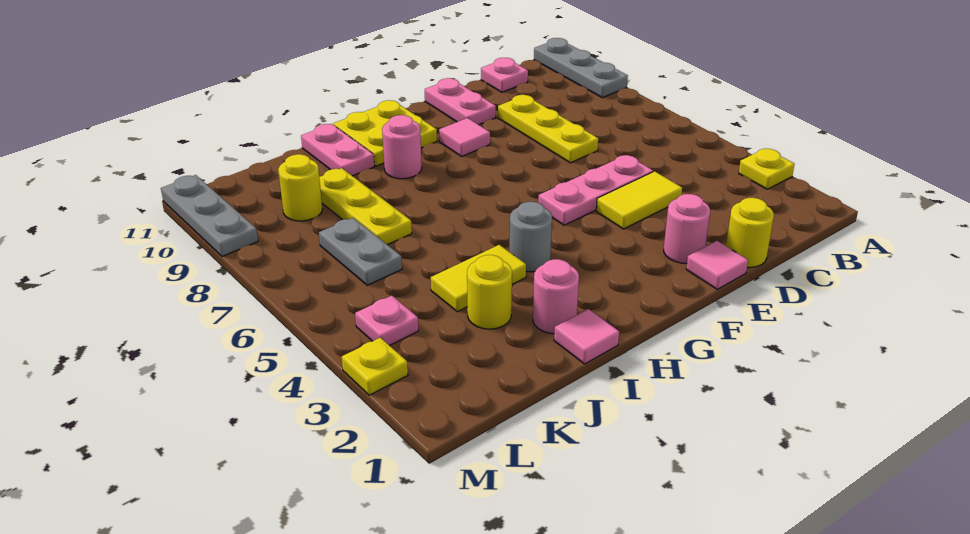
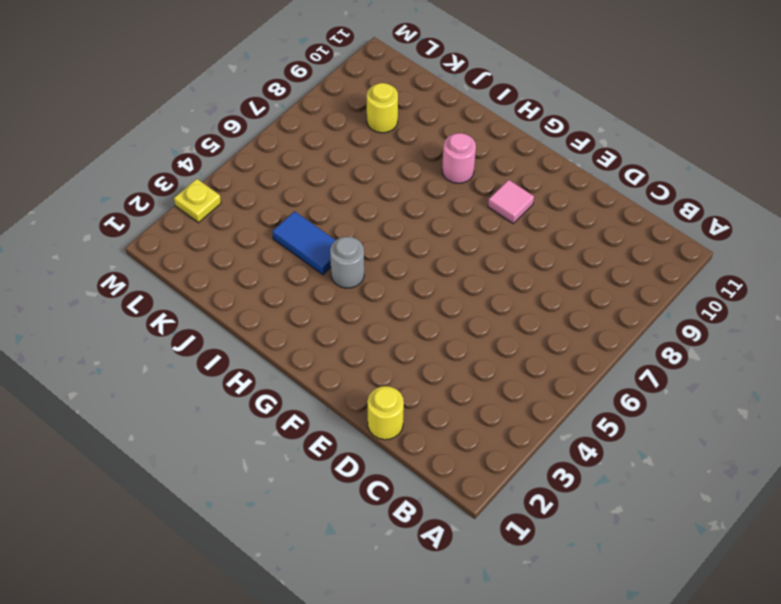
blue 1x2 tile [272,211,335,275] -> yellow 1x2 tile [431,245,526,312]
none -> yellow 1x1 plate [739,148,794,189]
none -> grey 1x3 plate [534,38,628,98]
none -> pink 1x1 plate [481,58,528,92]

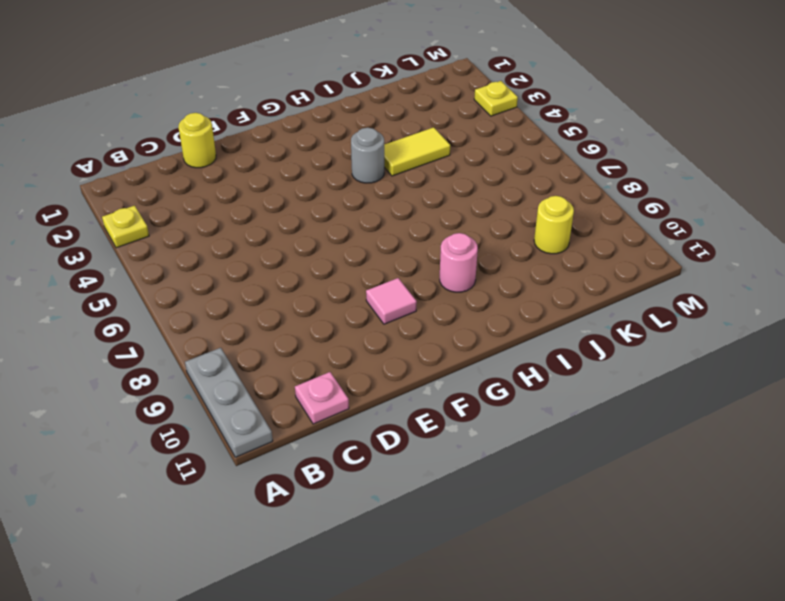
none -> yellow 1x2 tile [596,171,682,229]
none -> pink 1x3 plate [538,155,653,225]
none -> yellow 1x3 plate [498,95,598,163]

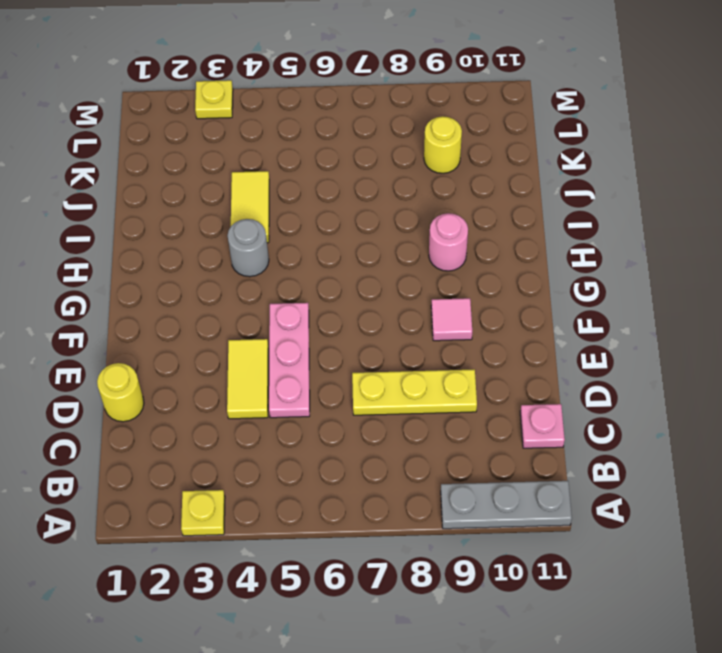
none -> pink 1x1 tile [686,241,748,289]
none -> pink 1x1 round brick [664,194,710,263]
none -> pink 1x2 plate [425,78,496,125]

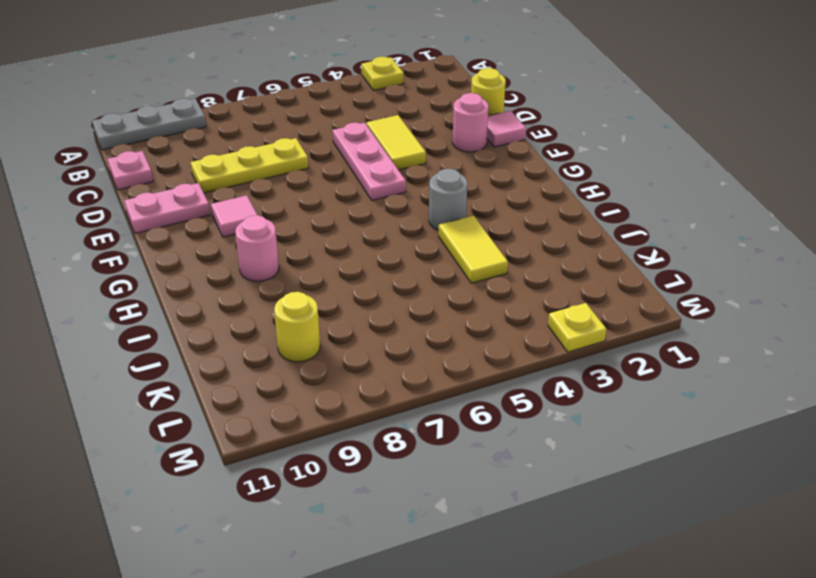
none -> yellow 2x2 plate [333,100,437,166]
none -> pink 1x1 tile [554,309,619,364]
none -> pink 1x1 round brick [533,259,579,334]

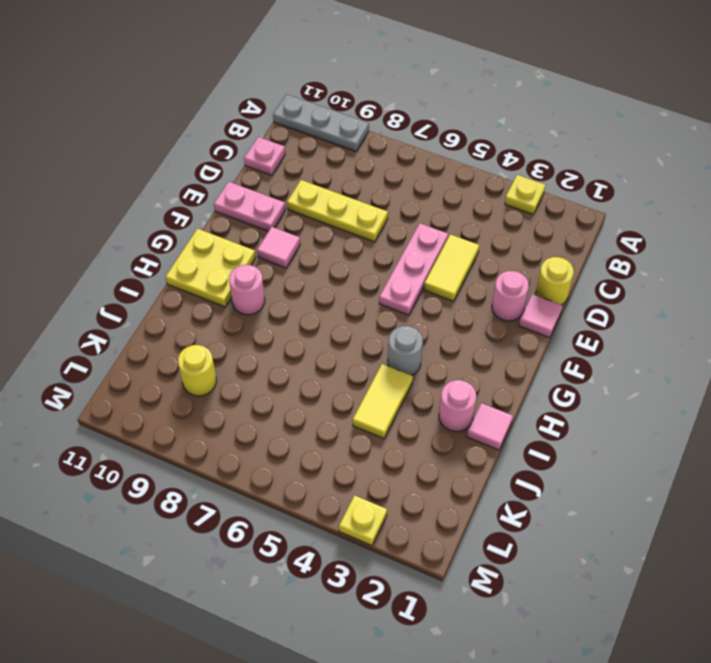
none -> pink 1x2 plate [301,124,374,176]
none -> yellow 1x1 round brick [467,255,512,329]
none -> yellow 1x3 plate [319,168,412,245]

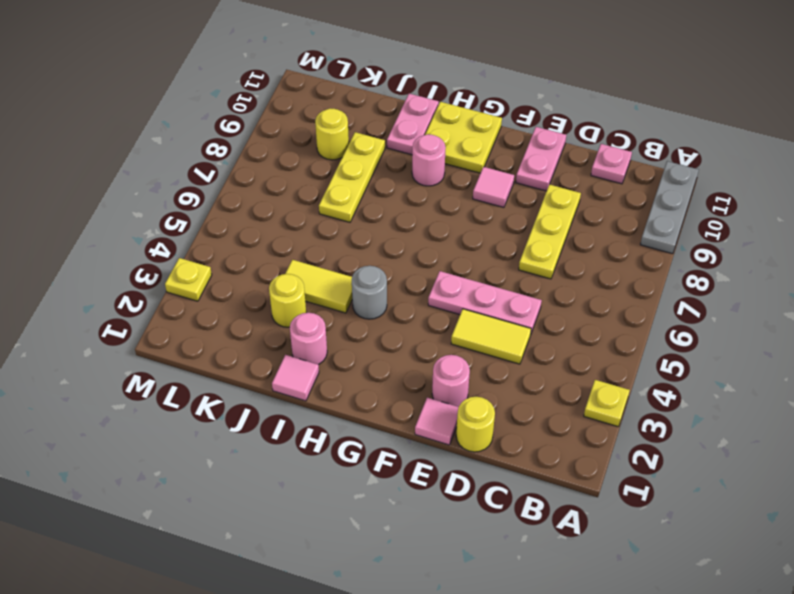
none -> grey 1x2 plate [319,218,402,285]
none -> pink 1x1 plate [355,296,418,346]
none -> grey 1x3 plate [161,175,258,257]

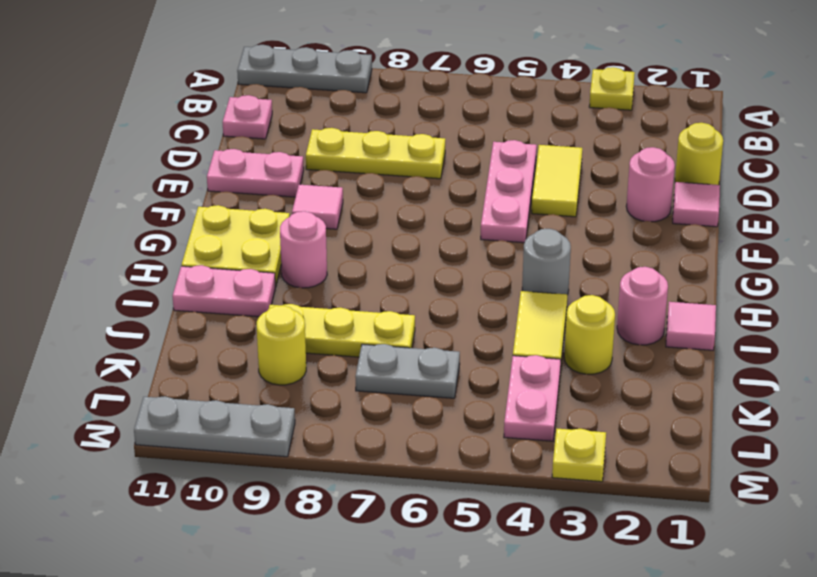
pink 1x2 plate [504,355,561,441] -> pink 1x1 plate [355,296,418,346]

